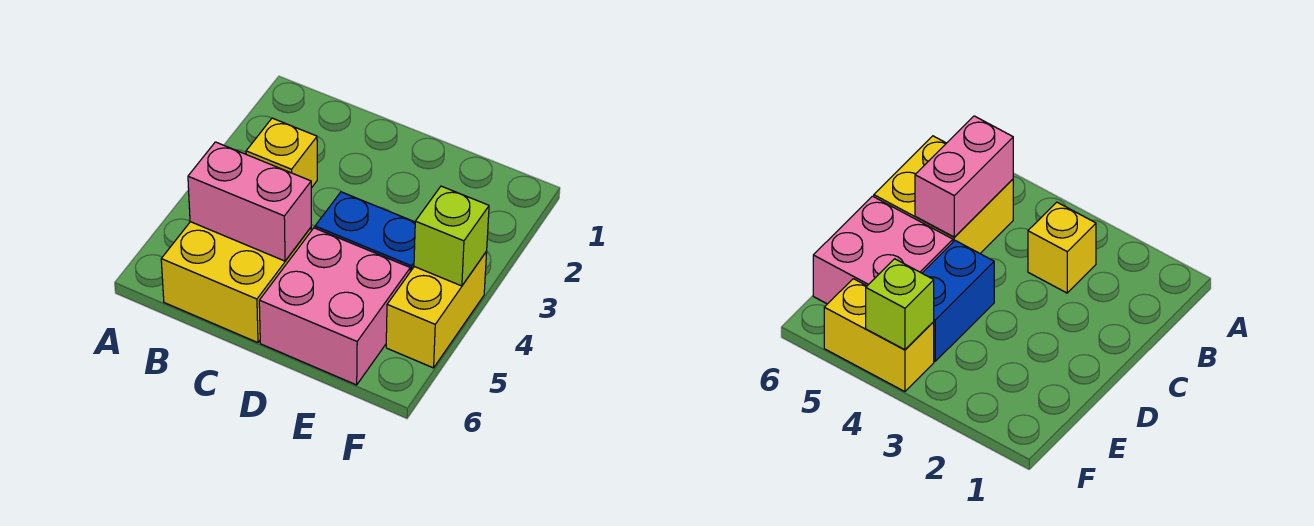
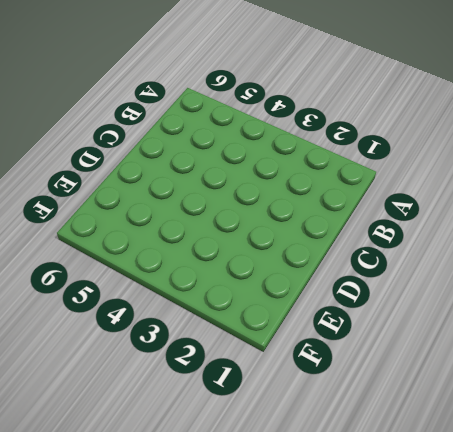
none -> yellow 1x1 brick [246,118,317,188]
none -> yellow 2x2 brick [161,222,311,343]

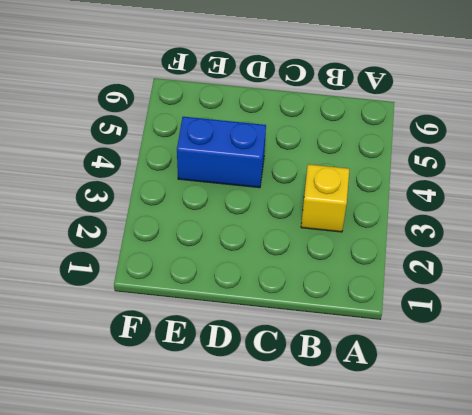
none -> yellow 2x2 brick [161,222,311,343]
none -> pink 2x2 brick [259,228,410,385]

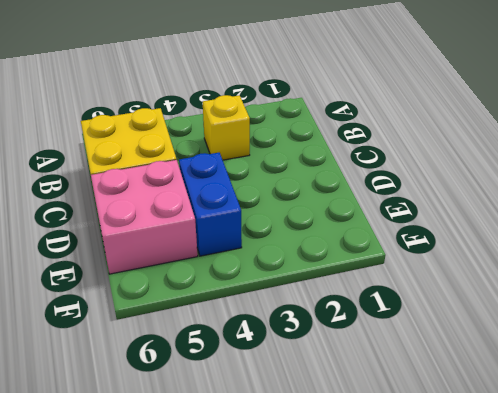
none -> yellow 1x2 brick [386,251,487,368]
none -> pink 1x2 brick [188,142,311,261]

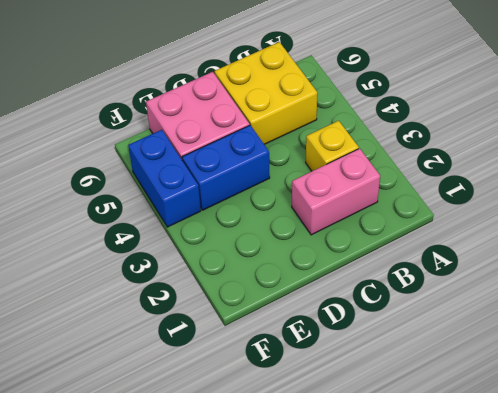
pink 1x2 brick [292,149,380,235] -> pink 1x2 brick moved to [188,142,311,261]
blue 1x2 brick [128,130,201,227] -> yellow 1x2 brick [386,251,487,368]
none -> lime 1x1 brick [414,186,489,286]

